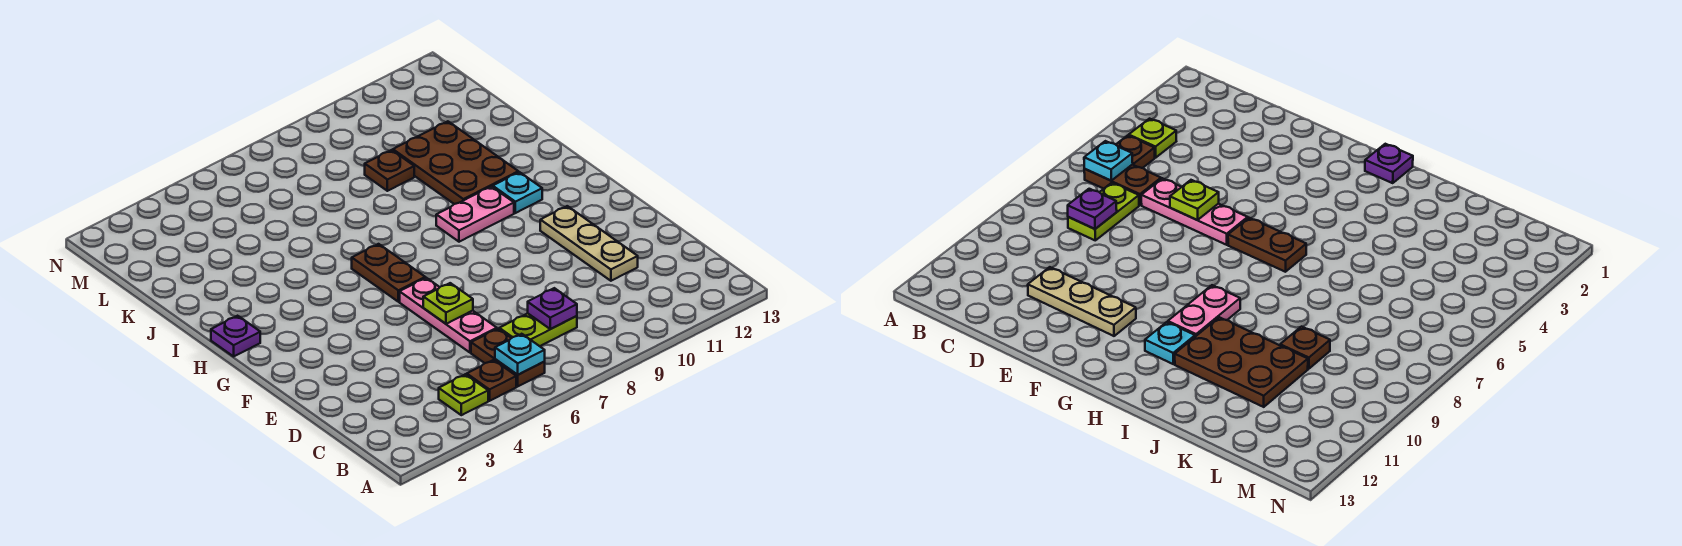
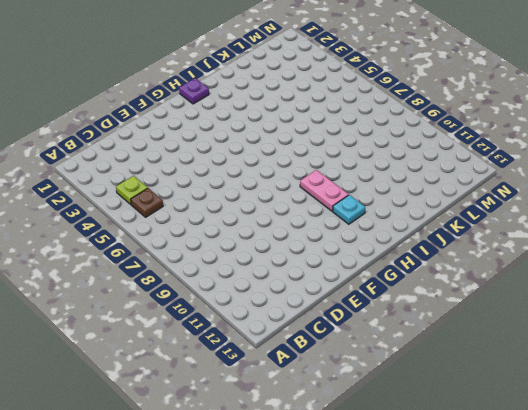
none -> brown 1x2 plate [471,329,545,386]
none -> lime 1x2 plate [499,313,577,346]
none -> pink 1x3 plate [400,278,497,353]

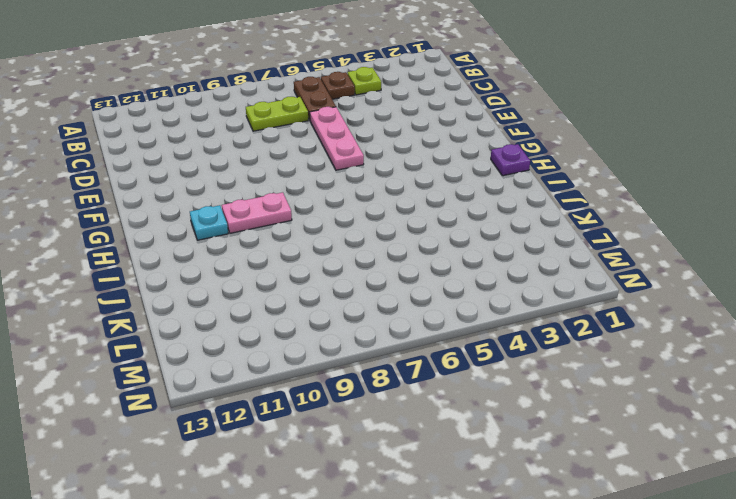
none -> tan 1x3 plate [540,206,638,281]
none -> brown 1x2 plate [352,244,425,302]
none -> brown 2x3 plate [393,121,518,204]

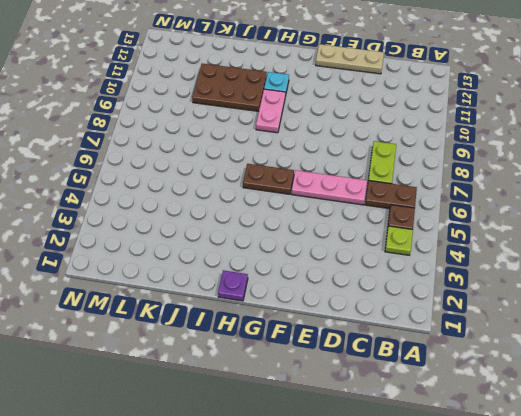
tan 1x3 plate [316,44,384,74] -> tan 1x3 plate moved to [540,206,638,281]
none -> brown 1x1 plate [365,150,414,191]
none -> cyan 1x1 plate [495,334,545,375]
none -> purple 1x1 plate [528,288,577,329]

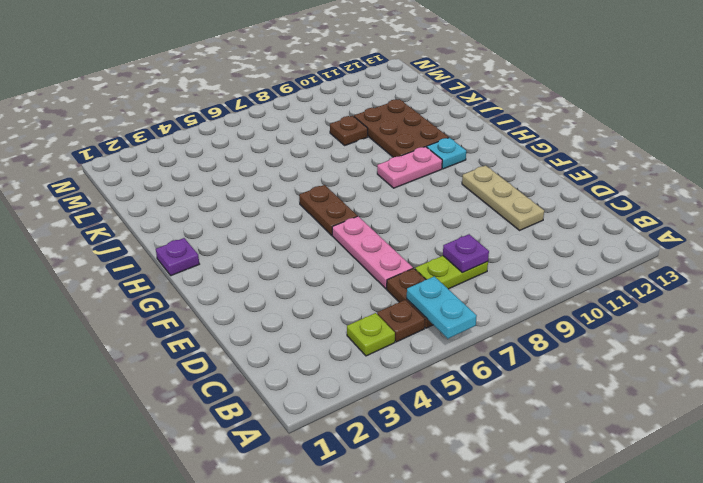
cyan 1x2 plate [407,276,477,339] -> cyan 1x1 plate [495,334,545,375]
none -> lime 1x1 plate [423,283,473,324]

